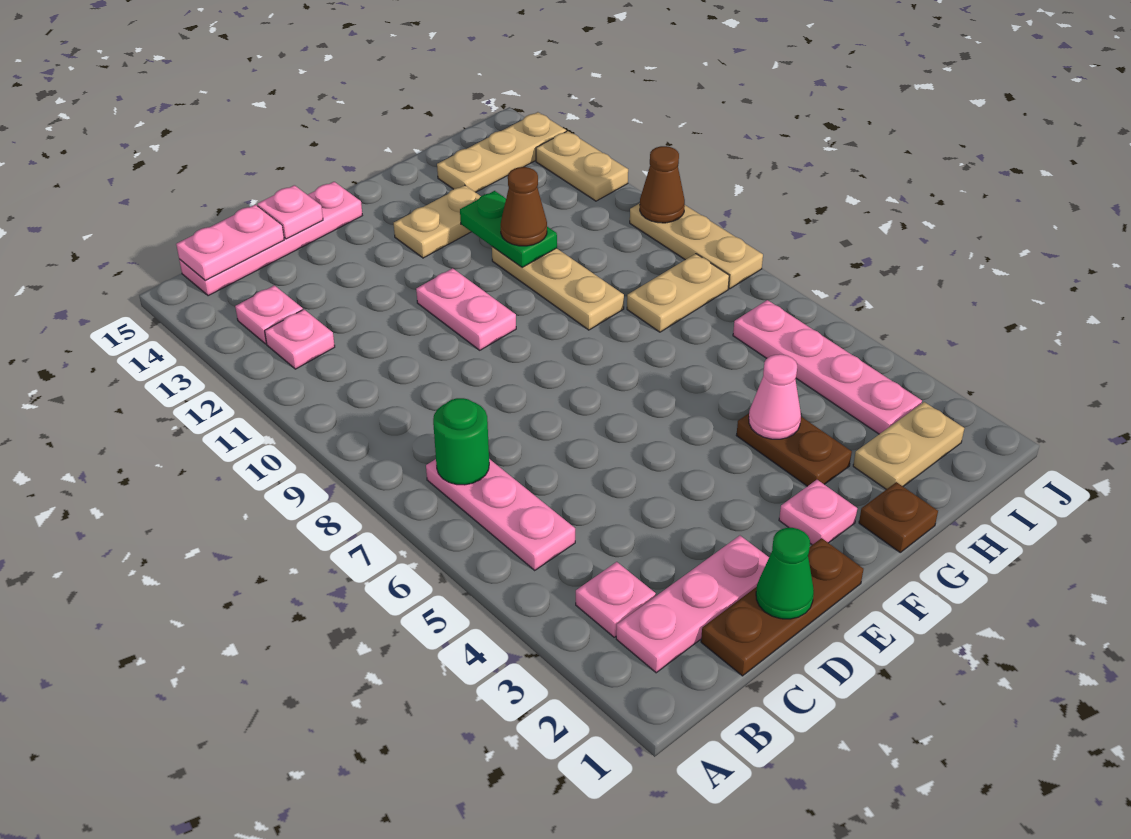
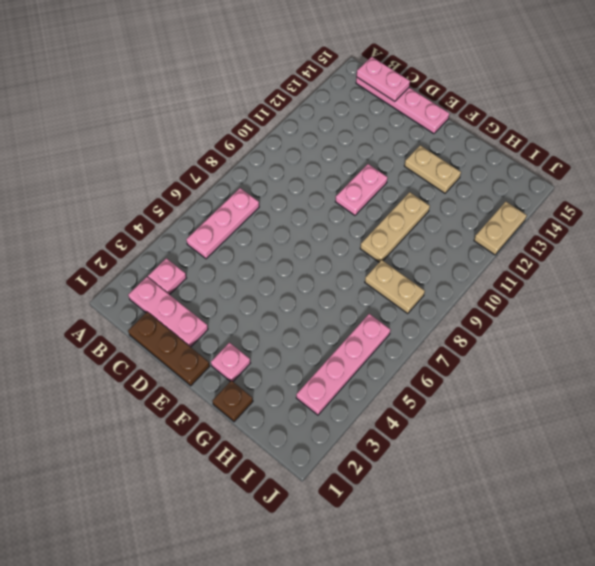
none -> pink 1x1 plate [265,309,335,369]
none -> pink 1x1 plate [235,285,303,344]
none -> brown 1x2 plate [736,414,852,486]

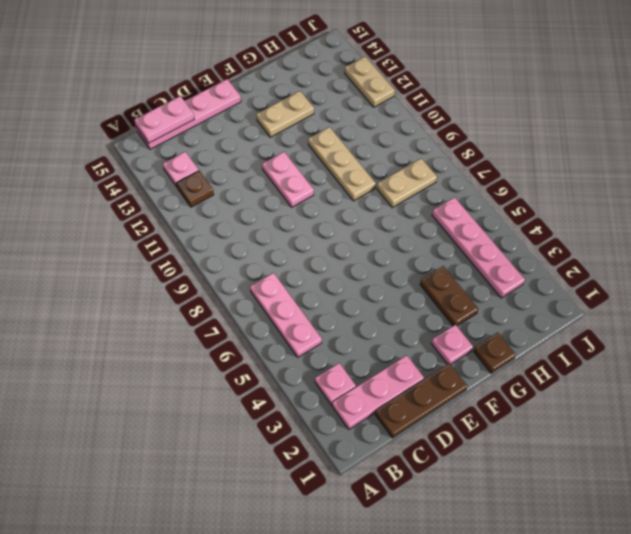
brown 1x1 plate [177,171,214,207] -> pink 1x1 plate [265,309,335,369]
none -> tan 1x2 plate [853,402,964,489]
none -> tan 1x3 plate [437,112,566,192]
none -> tan 1x3 plate [630,203,763,289]

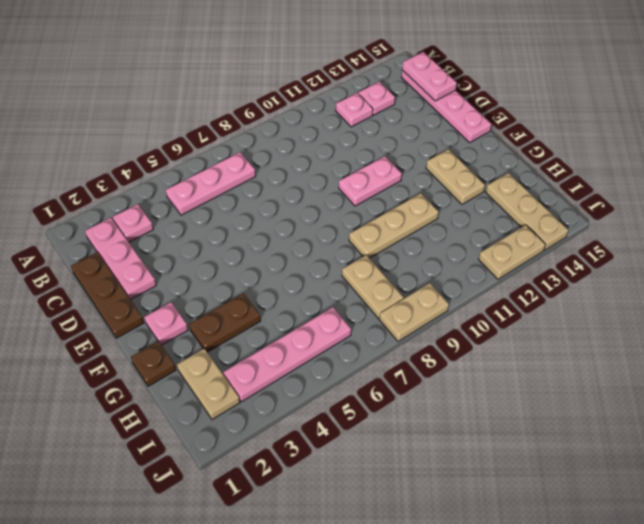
tan 1x2 plate [379,283,449,341] -> tan 1x3 plate [630,203,763,289]
none -> green 1x1 round brick [433,398,489,485]
none -> green 1x1 cone [756,528,814,619]
none -> pink 1x1 plate [257,185,323,239]

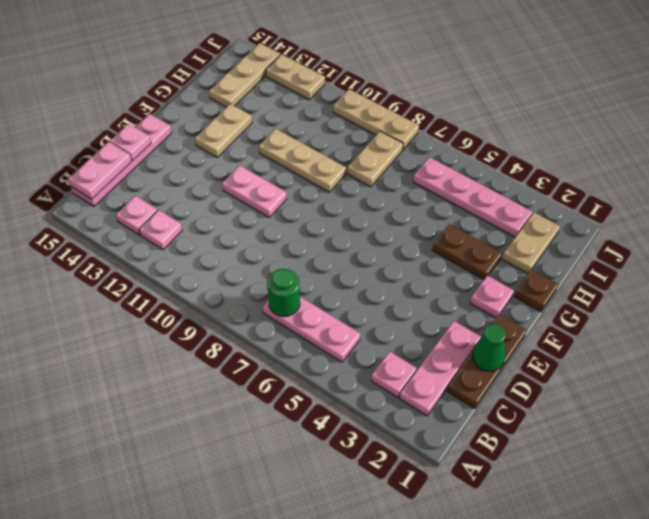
none -> pink 1x1 cone [749,354,801,439]
none -> green 1x2 plate [460,191,557,267]
none -> brown 1x1 cone [640,146,685,223]

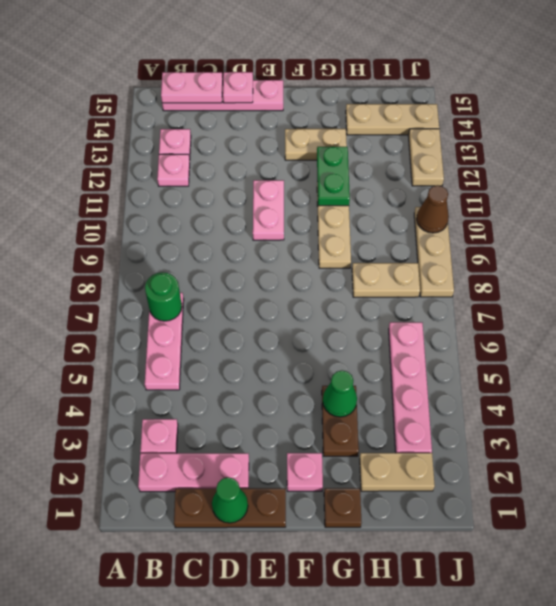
green 1x1 cone [323,370,357,417] -> pink 1x1 cone [749,354,801,439]
none -> brown 1x1 cone [501,167,547,246]

